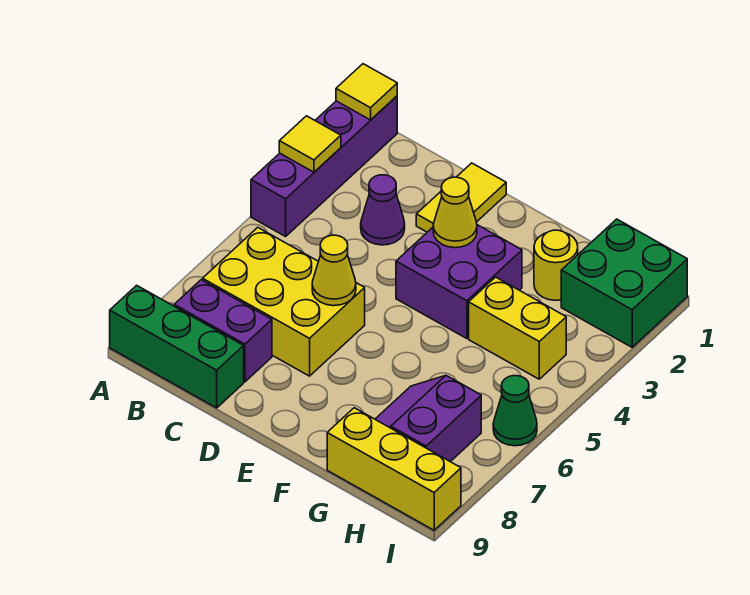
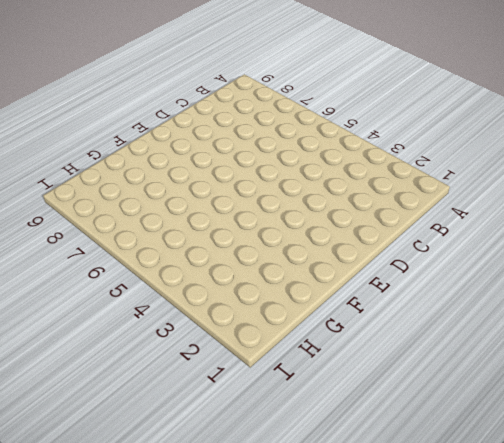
none -> purple 1x4 brick [251,96,397,236]
none -> green 1x3 brick [110,285,244,408]
none -> yellow 2x3 brick [203,228,365,376]

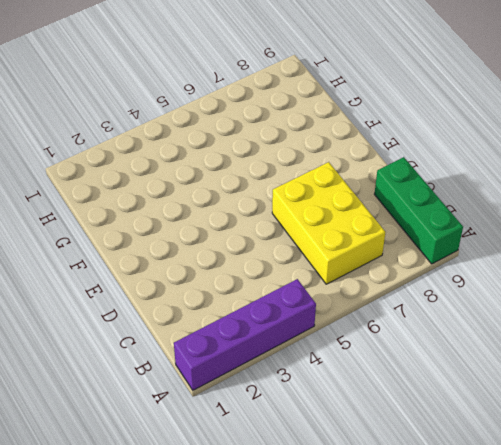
none -> purple 1x2 brick [174,280,272,382]
none -> purple 1x1 cone [361,175,405,245]
none -> yellow 1x2 tile [416,163,506,232]

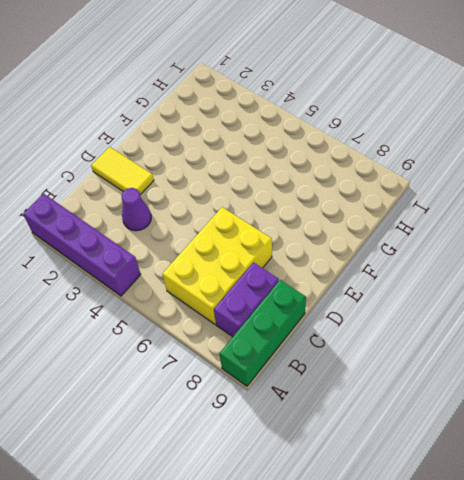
none -> purple 2x2 brick [396,225,522,339]
none -> yellow 1x1 round brick [534,230,578,300]
none -> yellow 1x2 brick [469,277,566,379]

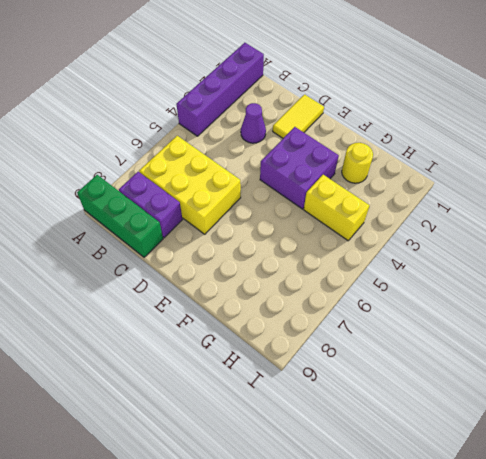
none -> purple 2x2 slope [375,376,481,462]
none -> yellow 1x3 brick [327,408,461,530]
none -> green 2x2 brick [561,219,687,347]

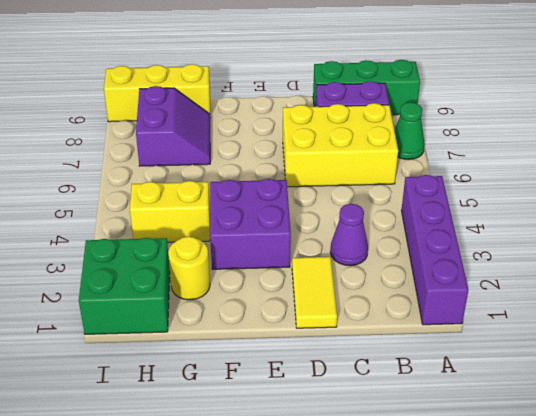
green 1x1 cone [394,102,424,160] -> green 1x1 cone moved to [493,376,537,446]
none -> yellow 1x1 tile [336,64,397,120]
none -> yellow 1x1 tile [279,116,341,172]
none -> yellow 1x1 cone [312,235,356,306]

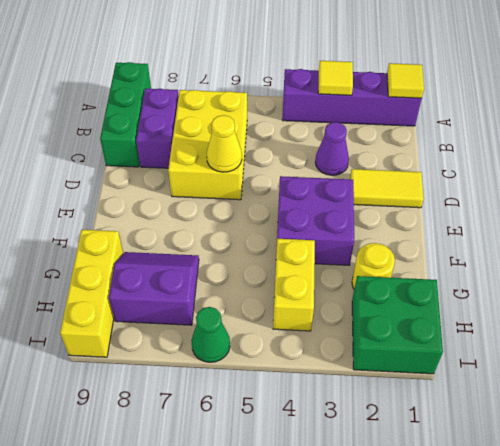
none -> yellow 1x1 cone [433,177,477,248]

